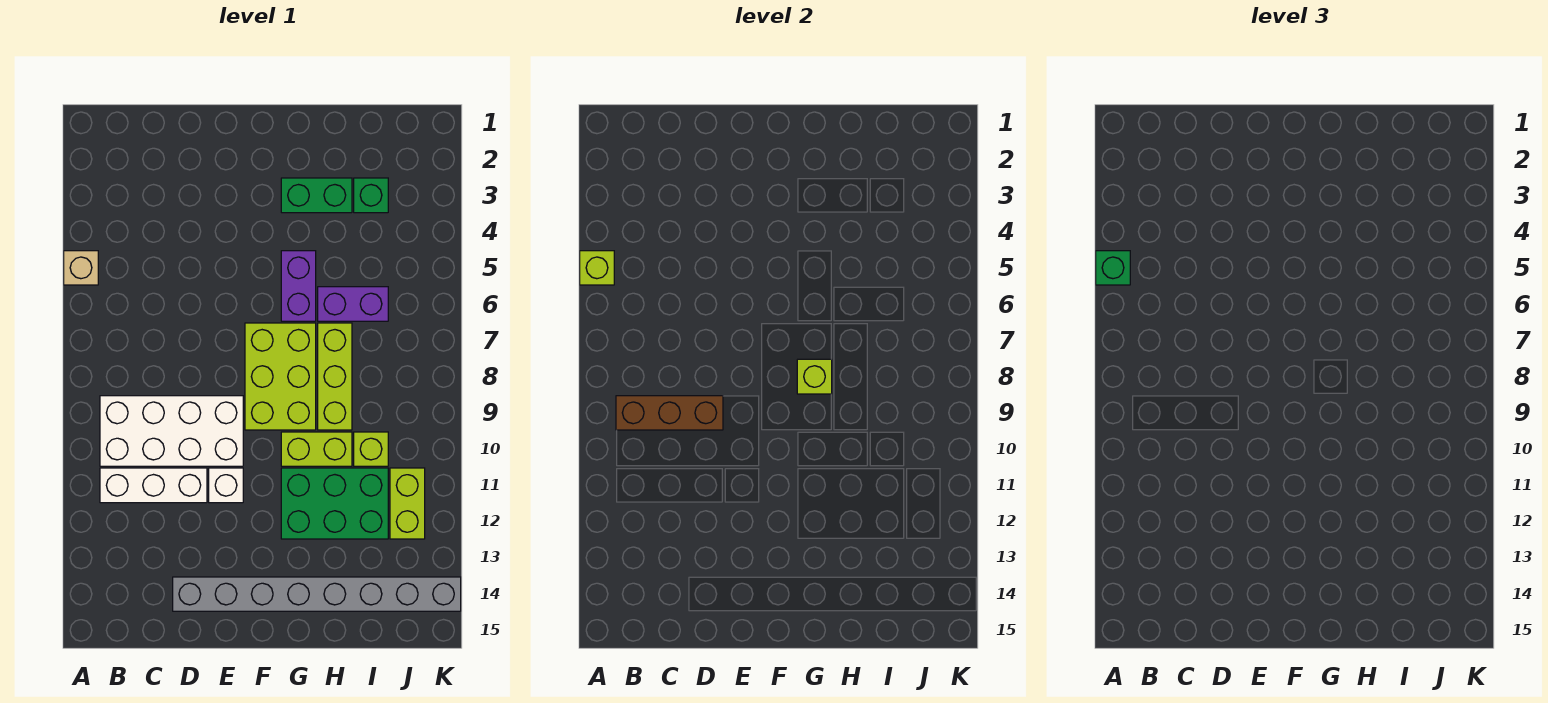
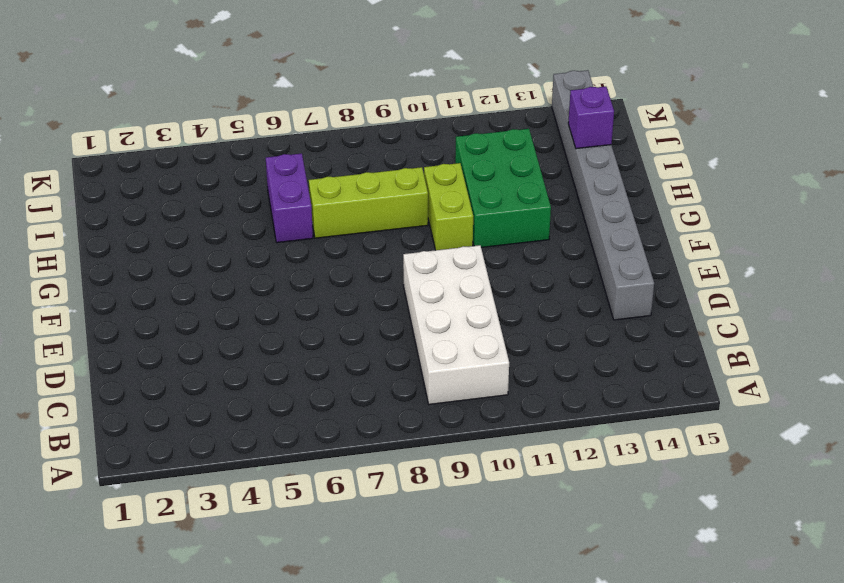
purple 1x1 brick [568,87,614,149] -> none
none -> tan 1x1 brick [64,251,98,285]
none -> white 1x3 brick [100,468,207,503]
none -> white 1x1 brick [209,468,243,503]

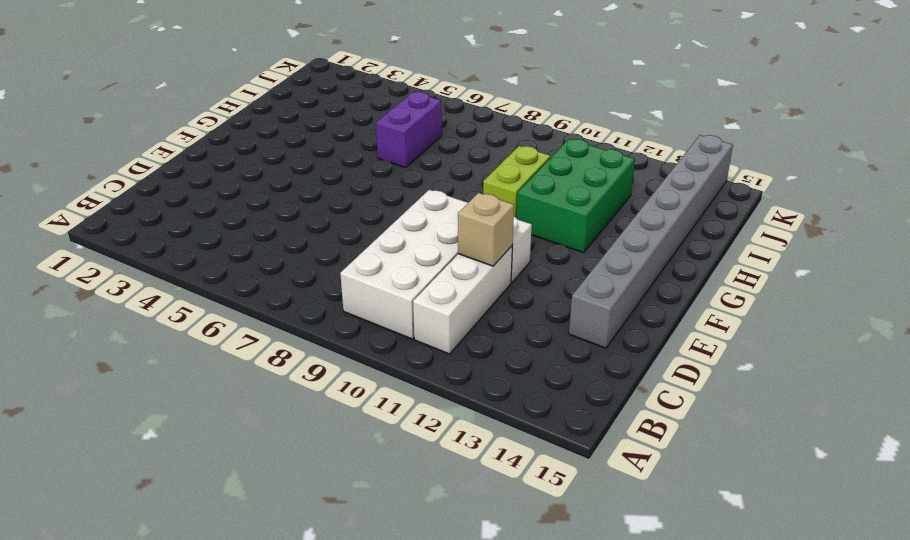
tan 1x1 brick [458,193,514,266] -> tan 1x1 brick moved to [64,251,98,285]
none -> lime 2x3 brick [245,323,316,430]
none -> green 1x2 brick [281,178,352,213]
none -> purple 1x2 brick [281,251,316,321]

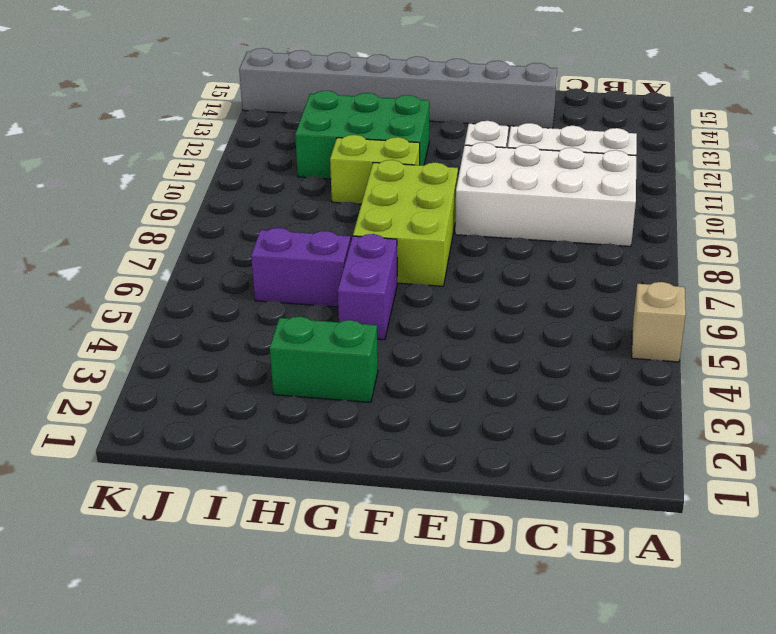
none -> lime 1x3 brick [318,323,352,430]
none -> green 1x1 brick [354,178,388,213]
none -> lime 1x1 brick [354,432,388,466]

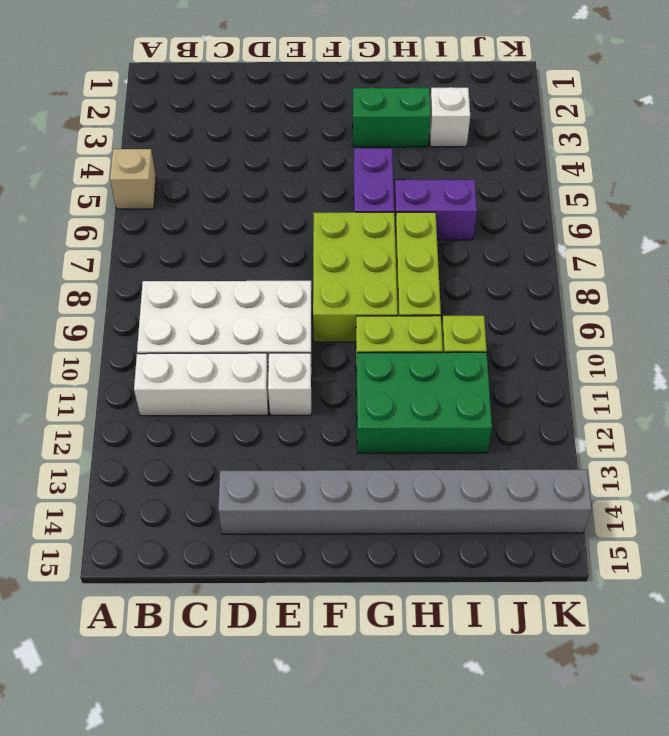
white 1x1 brick [429,87,470,147] -> green 1x1 brick [354,178,388,213]
none -> lime 1x2 brick [390,468,425,539]
none -> lime 1x1 brick [580,251,614,285]
none -> brown 1x3 brick [616,396,723,430]

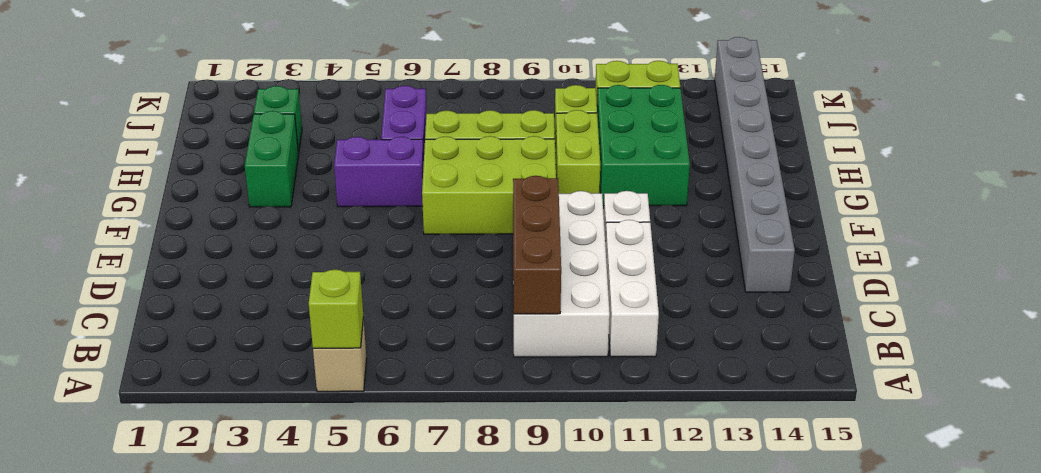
none -> lime 1x1 brick [797,359,832,394]
none -> green 1x1 brick [1096,251,1130,285]

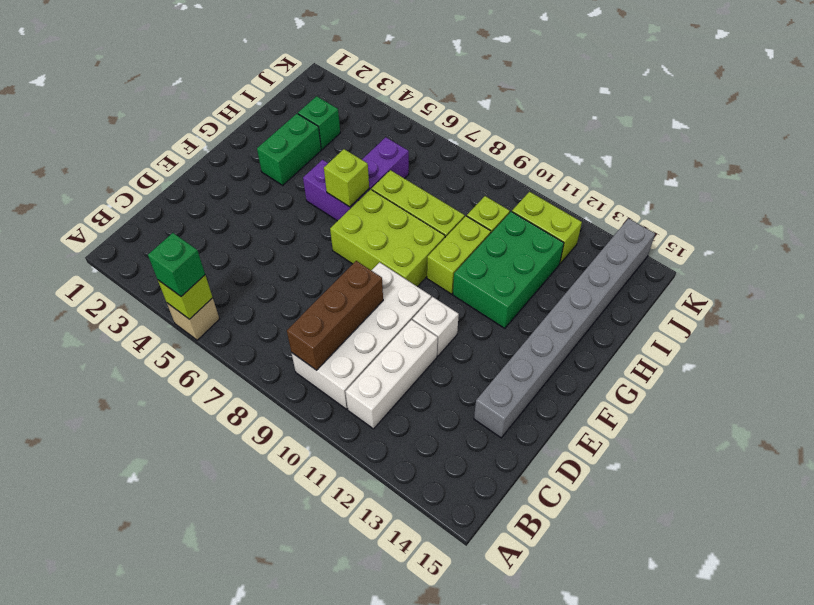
lime 1x1 brick [324,149,369,207] -> lime 1x1 brick moved to [797,359,832,394]

